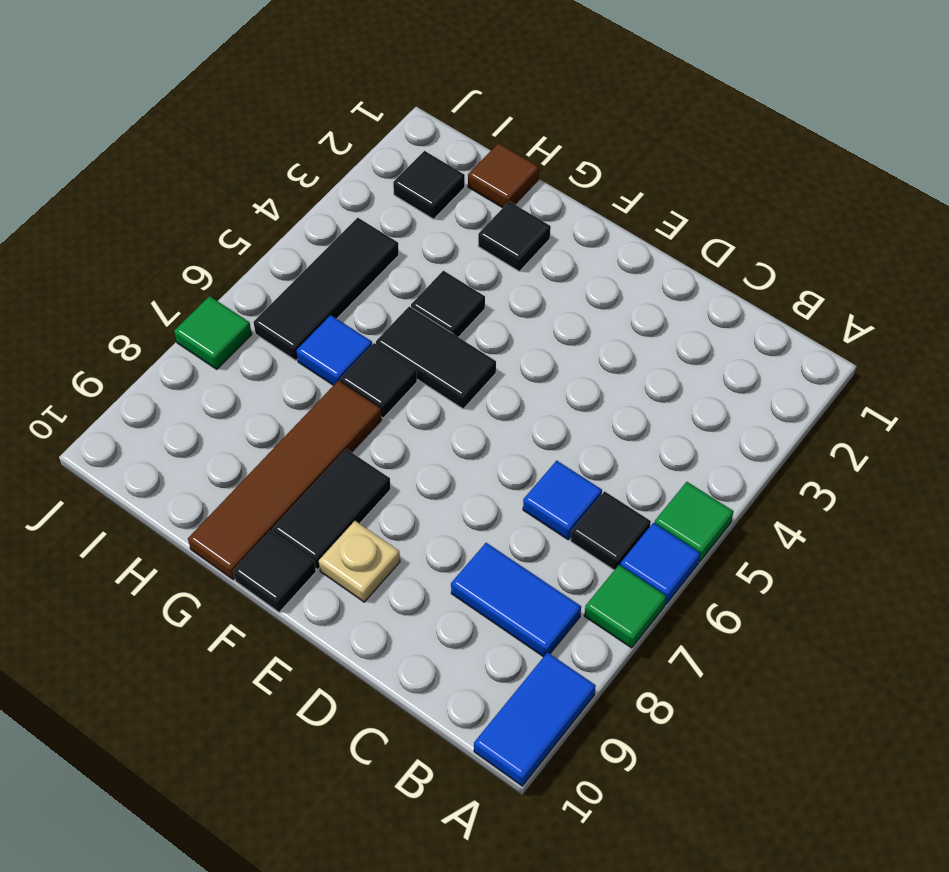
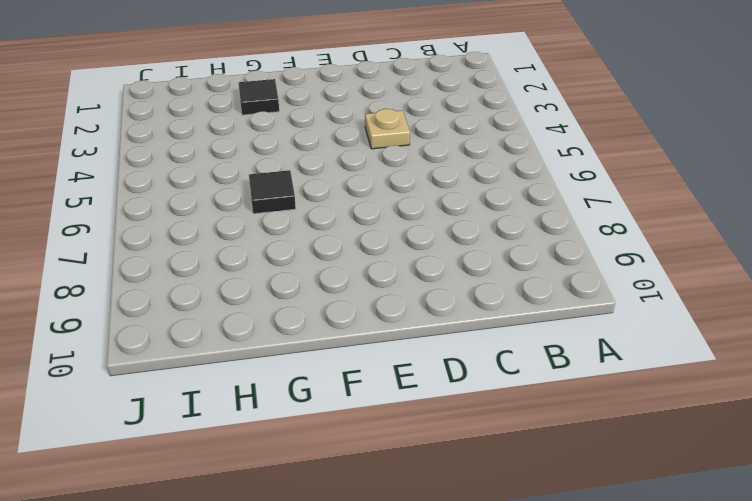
tan 1x1 plate [365,109,410,149] -> tan 1x1 plate moved to [319,521,400,602]
none -> green 1x1 tile [655,482,734,562]
none -> blue 1x1 tile [620,523,700,604]
none -> green 1x1 tile [584,565,666,648]

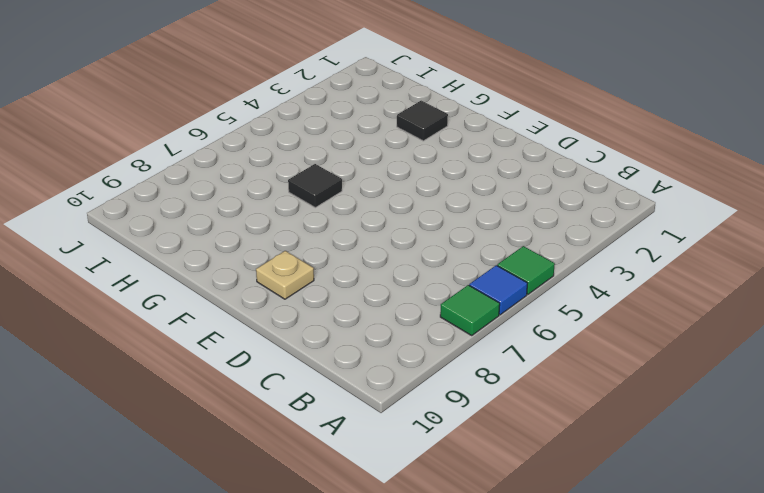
none -> blue 1x2 tile [474,652,596,786]
none -> black 1x1 tile [571,491,651,570]
none -> blue 1x2 tile [451,543,581,657]

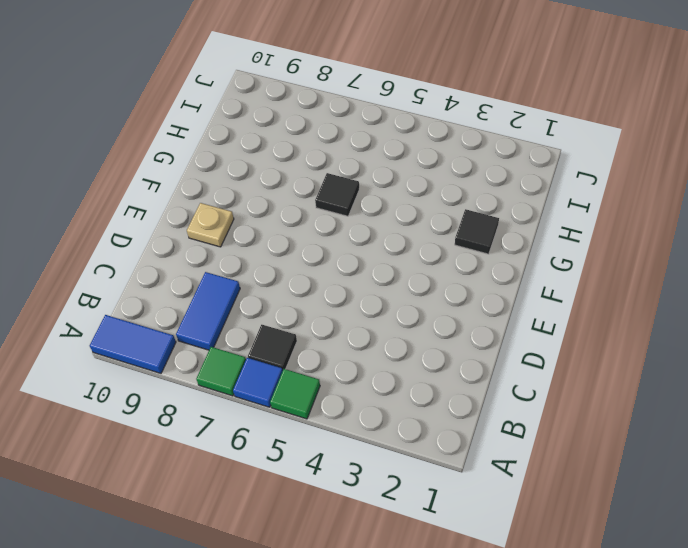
none -> blue 1x1 tile [523,461,602,540]
none -> black 1x2 tile [376,306,496,409]
none -> black 1x2 tile [273,449,391,570]

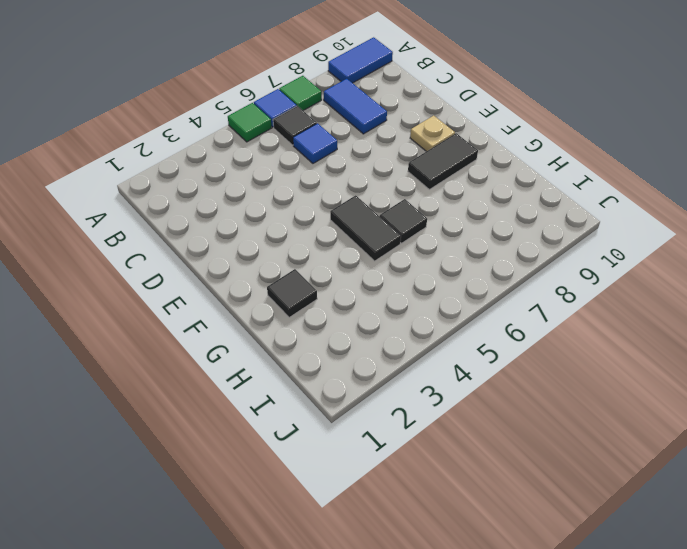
none -> black 1x1 tile [233,531,316,612]
none -> black 1x1 tile [411,271,485,337]
none -> brown 1x4 tile [188,381,382,580]

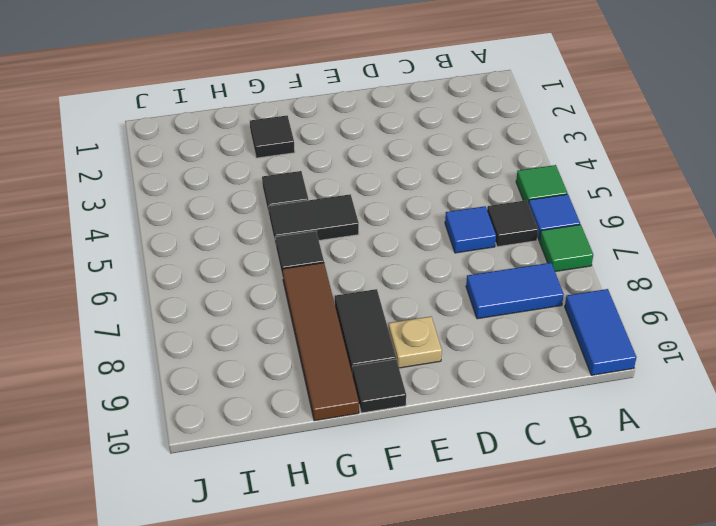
none -> brown 1x1 tile [468,143,539,208]
none -> blue 1x1 tile [296,315,372,385]
none -> black 1x1 tile [393,151,465,219]

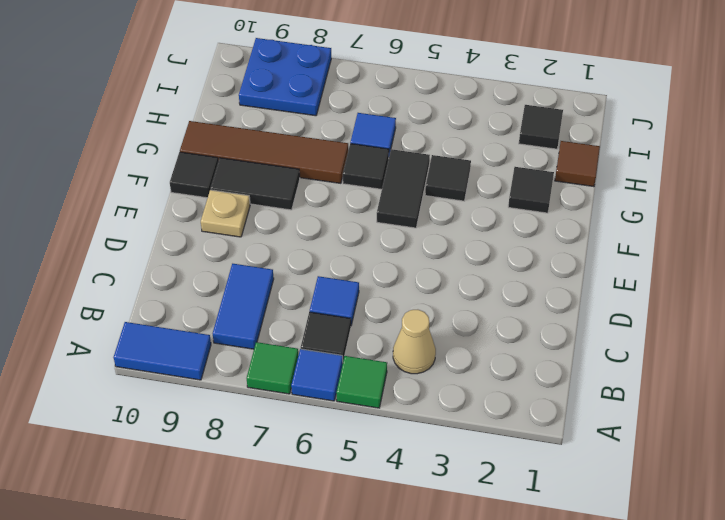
tan 1x1 cone [393,310,436,374] -> none
blue 2x2 plate [239,38,331,116] -> none
none -> black 1x3 tile [254,218,399,360]
none -> green 1x1 tile [174,296,252,369]

